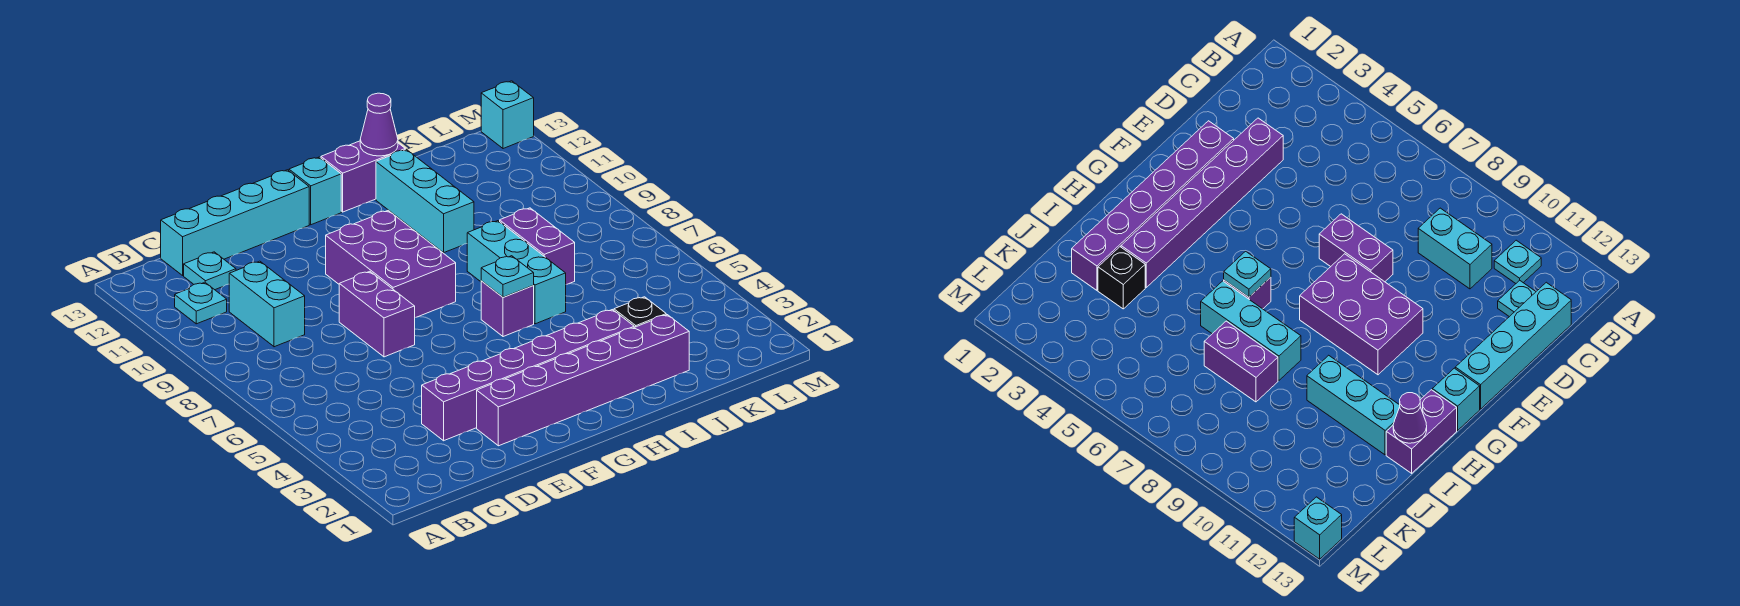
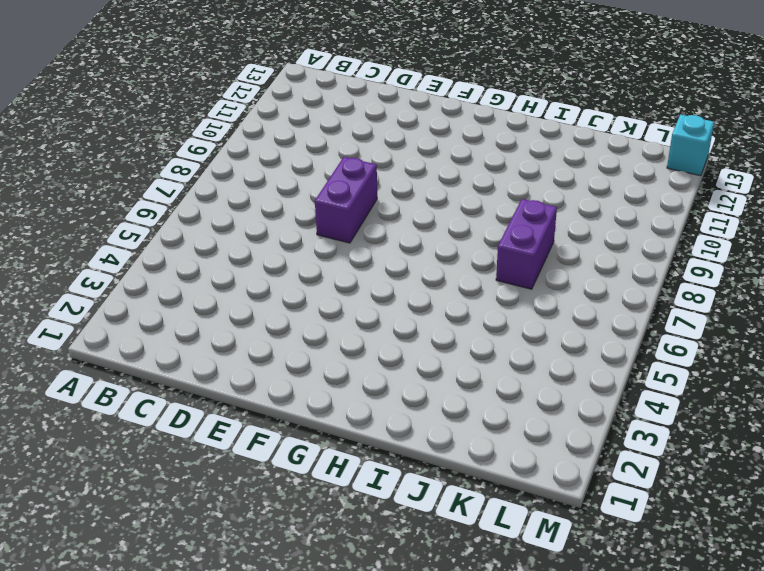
none -> cyan 1x1 plate [175,282,227,324]
none -> cyan 1x2 brick [229,261,305,347]
none -> cyan 1x1 plate [184,252,236,290]

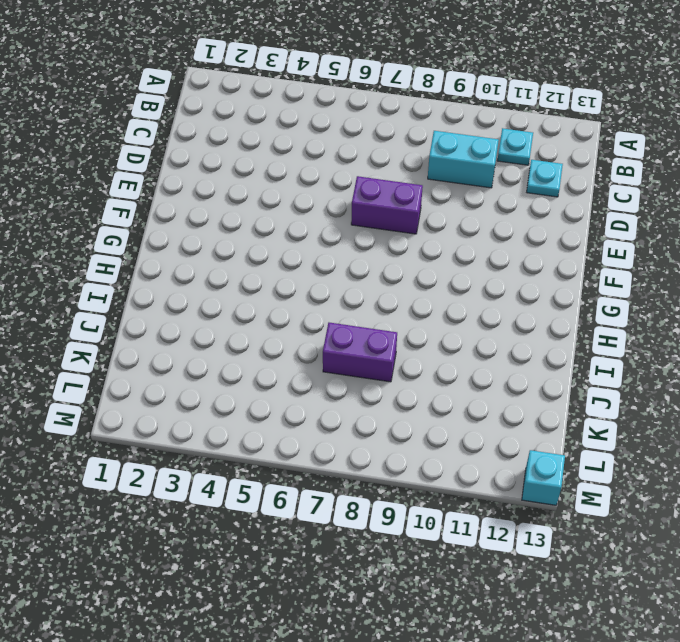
none -> cyan 1x4 brick [161,170,309,275]
none -> purple 1x6 brick [422,310,634,441]
none -> purple 1x6 brick [477,315,689,446]

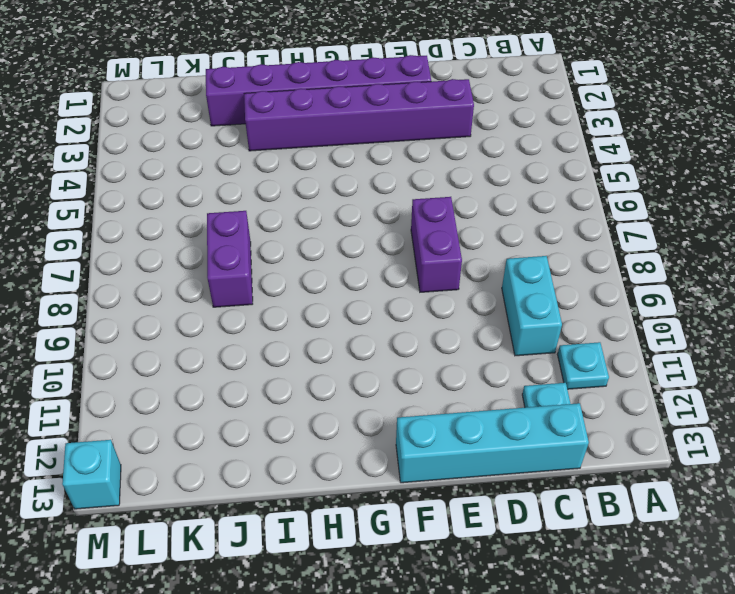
none -> purple 2x3 brick [326,211,456,318]
none -> cyan 1x1 brick [289,157,341,225]
none -> purple 1x1 brick [481,281,534,337]

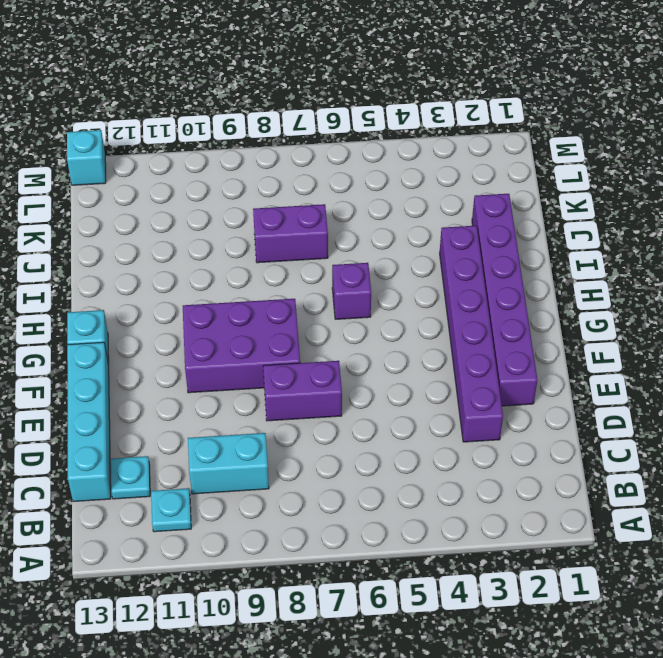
none -> purple 1x2 brick [321,141,405,212]
none -> cyan 1x3 brick [467,221,566,324]
none -> cyan 1x3 brick [376,149,474,253]

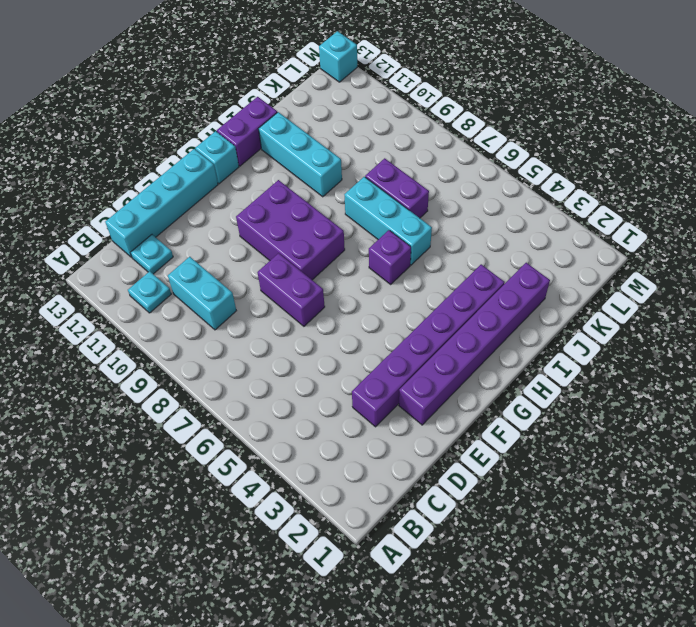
none -> black 1x1 brick [614,297,666,327]
none -> cyan 1x1 plate [481,256,534,297]
none -> purple 1x1 cone [360,93,398,156]

